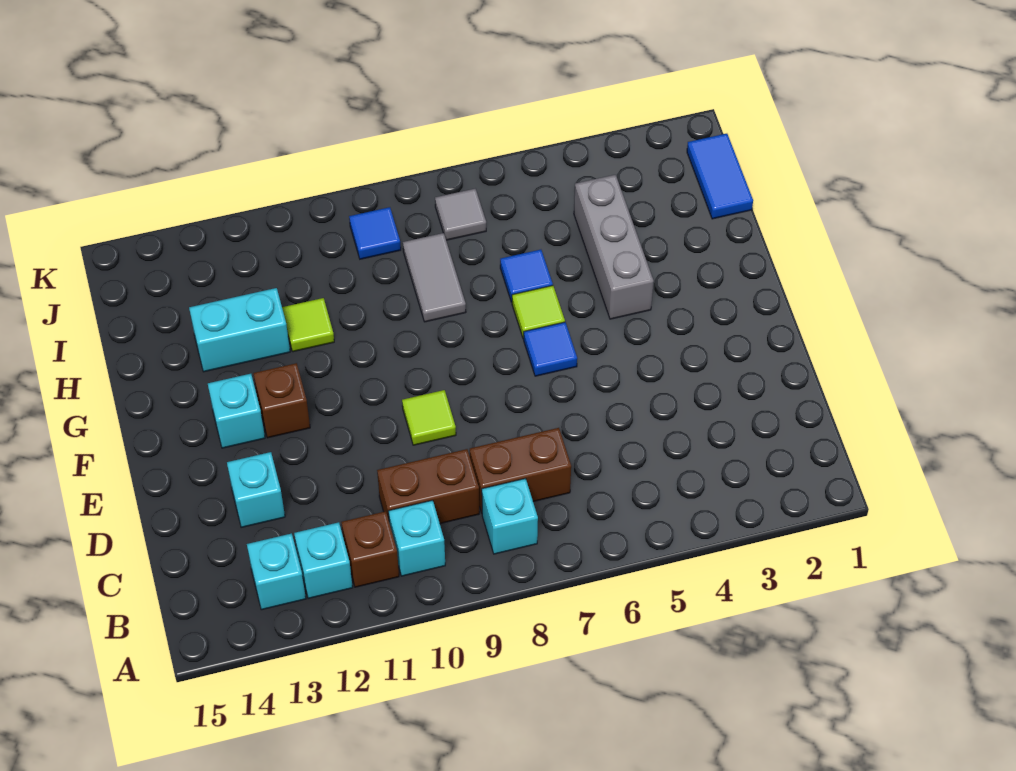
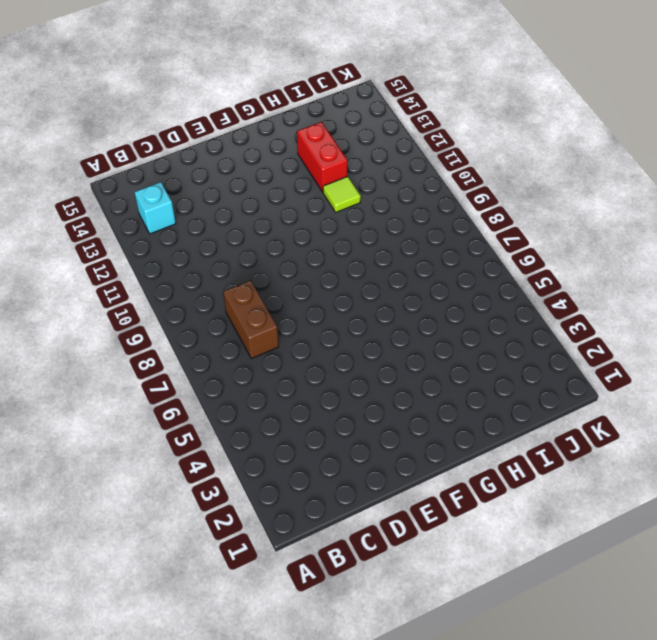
red 1x2 brick [297,122,347,192] -> cyan 1x2 brick [189,288,290,372]
none -> cyan 1x1 brick [482,478,538,554]
none -> cyan 1x1 brick [388,500,445,576]
none -> brown 1x1 brick [342,511,399,587]

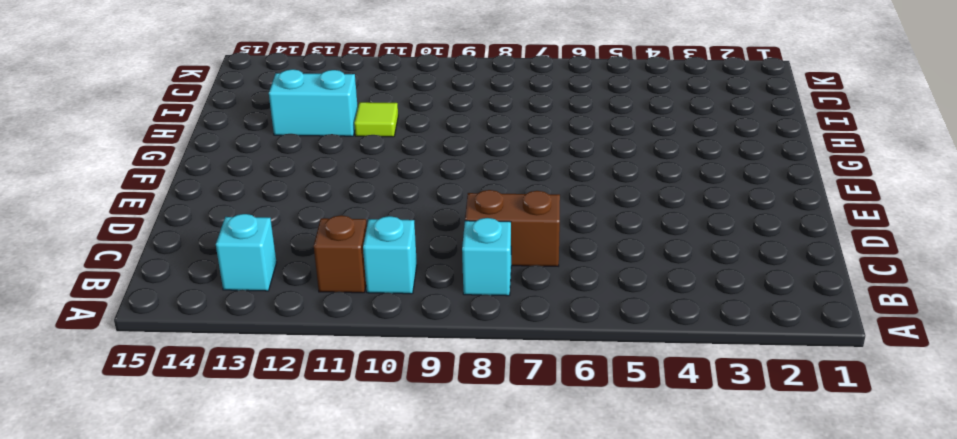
none -> cyan 1x1 brick [294,522,353,599]
none -> brown 1x2 brick [377,449,479,524]
none -> cyan 1x1 brick [227,452,285,528]

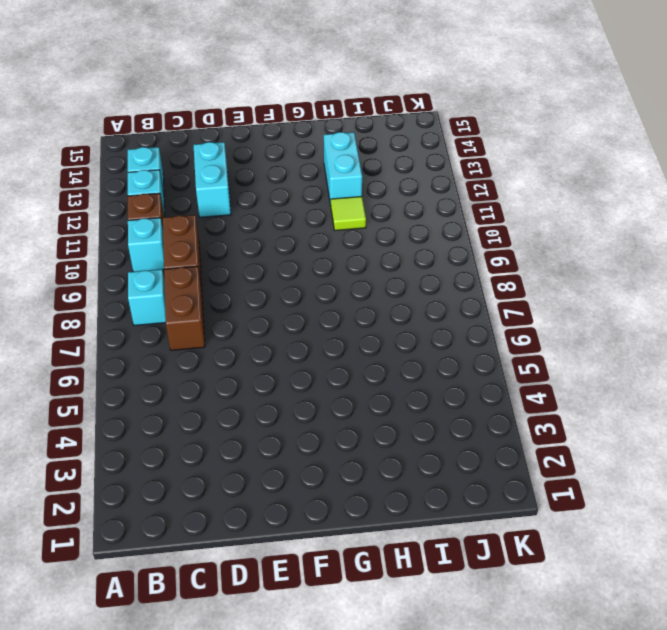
cyan 1x2 brick [194,142,231,217] -> cyan 1x1 brick [227,452,285,528]
none -> lime 1x1 tile [402,390,456,445]
none -> blue 1x1 tile [524,322,577,376]
none -> brown 1x1 brick [253,363,310,438]

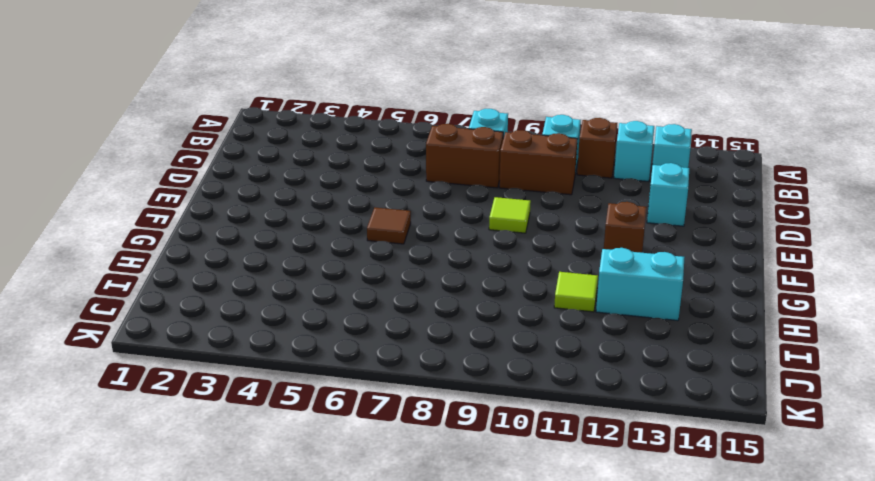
brown 1x1 tile [367,208,411,244] -> blue 1x1 tile [524,322,577,376]
none -> cyan 1x1 brick [208,374,265,448]
none -> grey 1x3 brick [574,175,654,319]
none -> lime 1x1 tile [512,286,565,339]

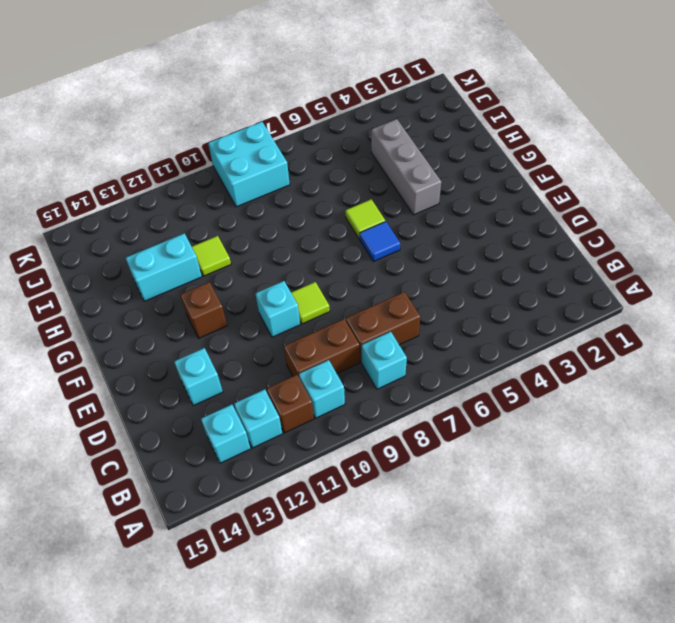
cyan 1x1 brick [255,281,300,337] -> cyan 1x1 brick moved to [208,374,265,448]
cyan 2x2 brick [208,122,290,207] -> blue 1x1 tile [349,207,401,259]
none -> blue 1x1 tile [500,250,553,302]
none -> grey 1x2 tile [403,233,466,322]
none -> blue 1x2 tile [687,134,753,219]

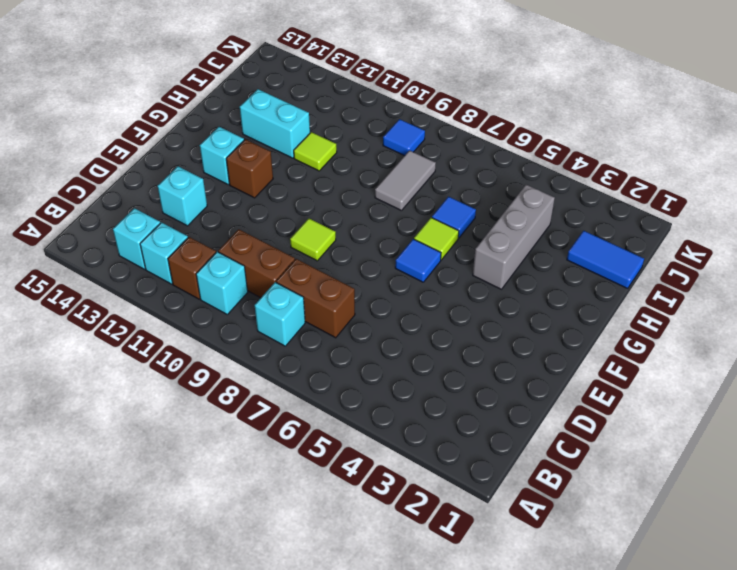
blue 1x2 tile [567,231,644,288] -> blue 1x2 tile turned to [687,134,753,219]
none -> grey 1x1 tile [435,189,486,240]

